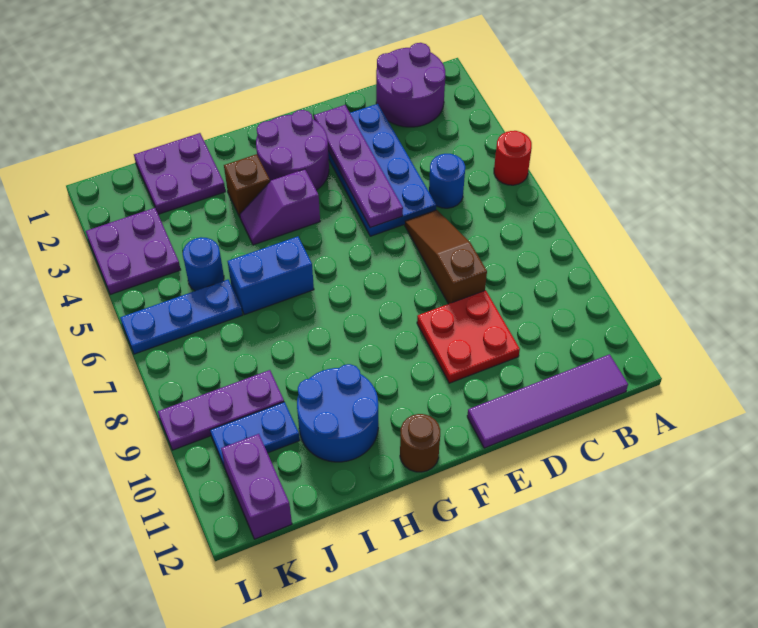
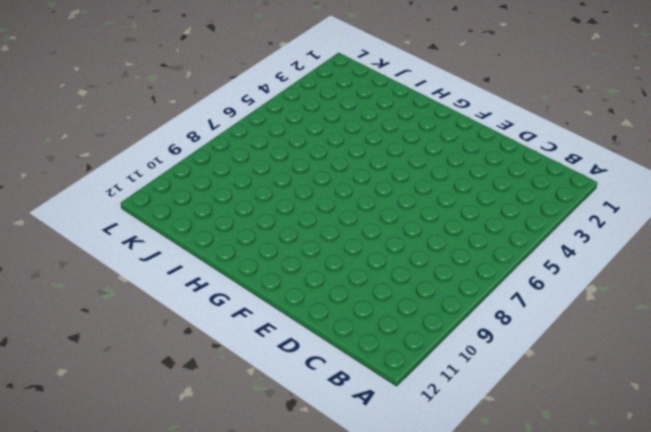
none -> red 1x1 round brick [494,131,532,185]
none -> purple 2x2 round brick [376,43,445,127]
none -> purple 1x4 tile [467,354,628,448]

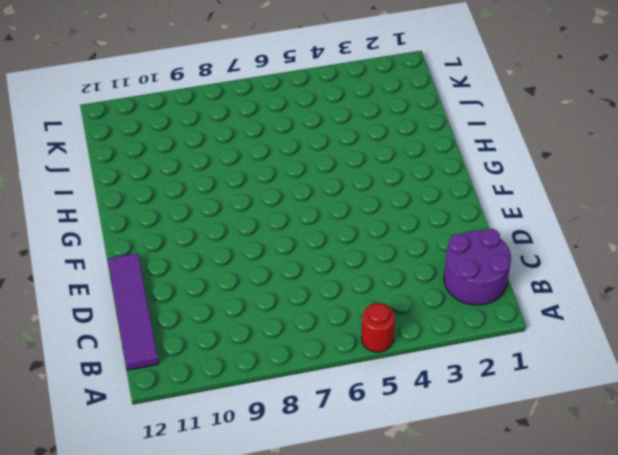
none -> blue 1x1 round brick [429,154,465,208]
none -> blue 2x4 plate [328,104,436,236]
none -> brown 1x3 slope [405,210,487,304]

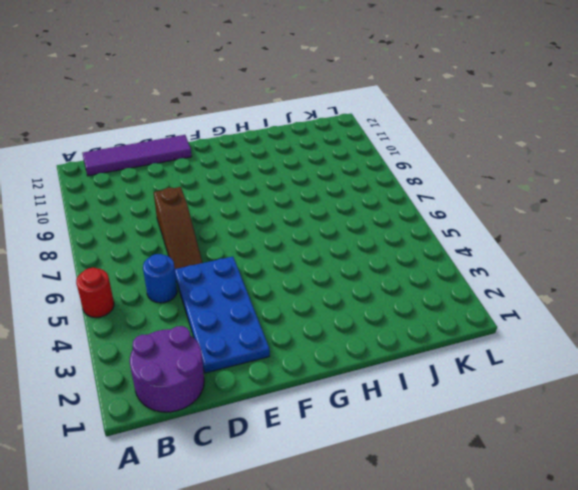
none -> red 2x2 plate [417,290,520,383]
none -> purple 2x2 round brick [256,110,329,190]
none -> purple 1x2 slope [240,169,320,245]

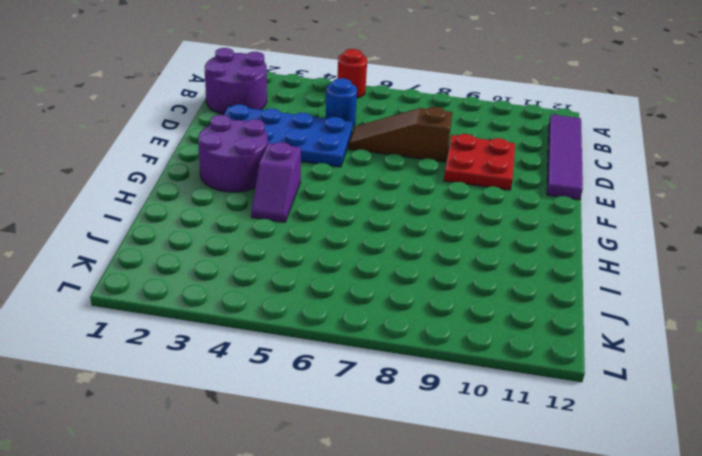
none -> brown 1x1 round brick [400,414,440,472]
none -> brown 1x1 brick [224,154,270,217]
none -> blue 1x2 brick [228,237,314,315]

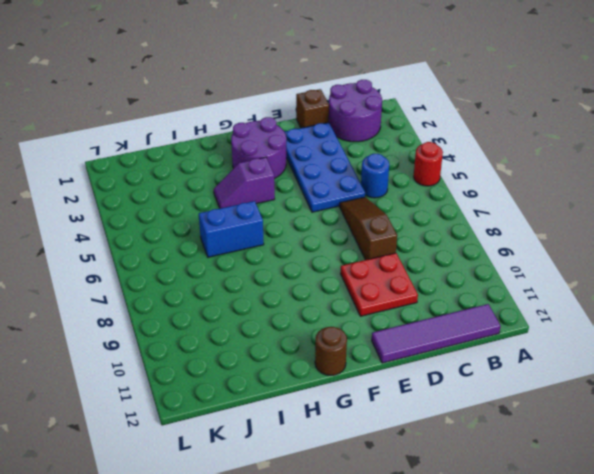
brown 1x1 brick [296,89,329,128] -> brown 1x1 brick moved to [224,154,270,217]
none -> blue 2x2 round brick [297,364,378,462]
none -> purple 2x2 plate [134,133,225,214]
none -> blue 1x1 round brick [183,237,224,291]

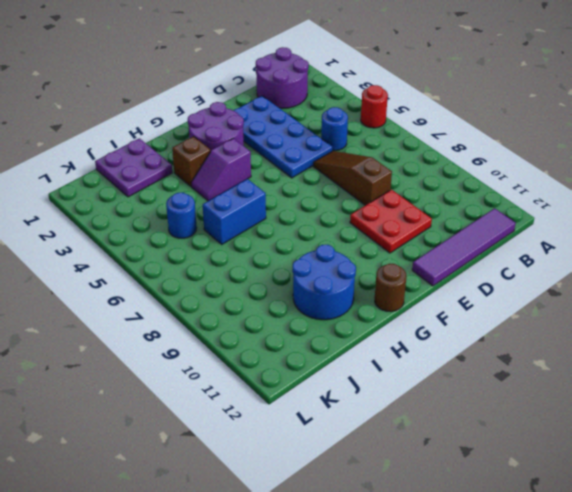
none -> blue 1x3 plate [120,280,242,354]
none -> purple 1x3 plate [158,370,284,450]
none -> blue 1x2 plate [210,402,300,468]

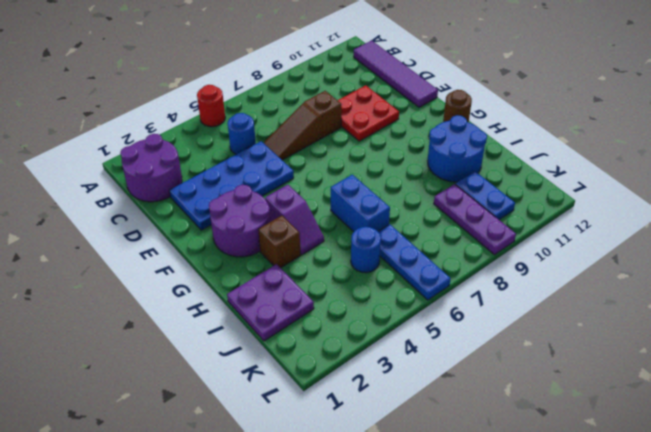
none -> purple 2x2 plate [86,208,181,295]
none -> purple 1x2 brick [221,434,292,539]
none -> purple 1x4 plate [314,105,403,228]

